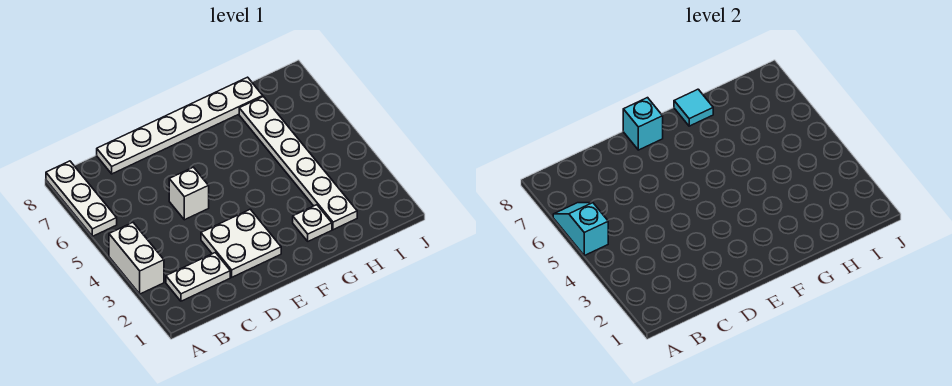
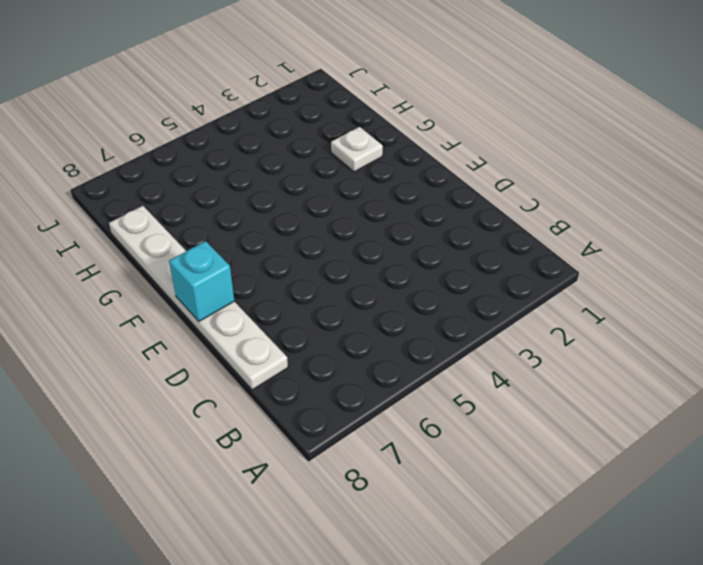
none -> white 1x2 brick [109,223,164,294]
none -> white 1x3 plate [46,161,117,236]

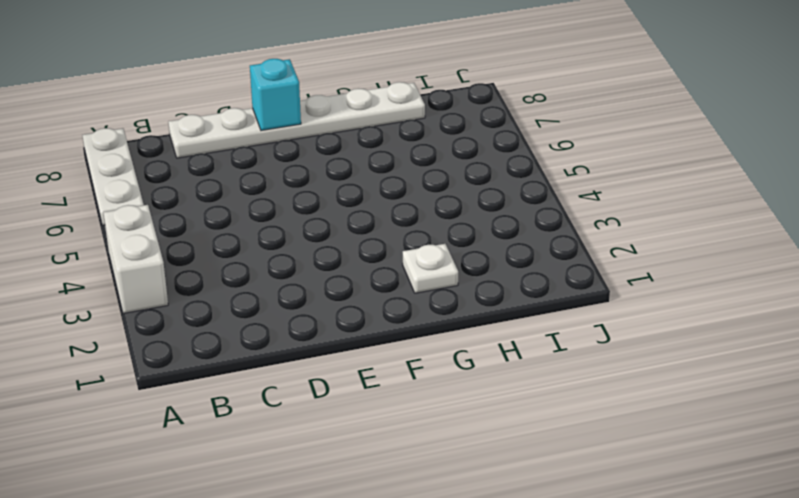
none -> white 1x2 plate [166,253,230,301]
none -> white 2x2 plate [201,209,281,277]

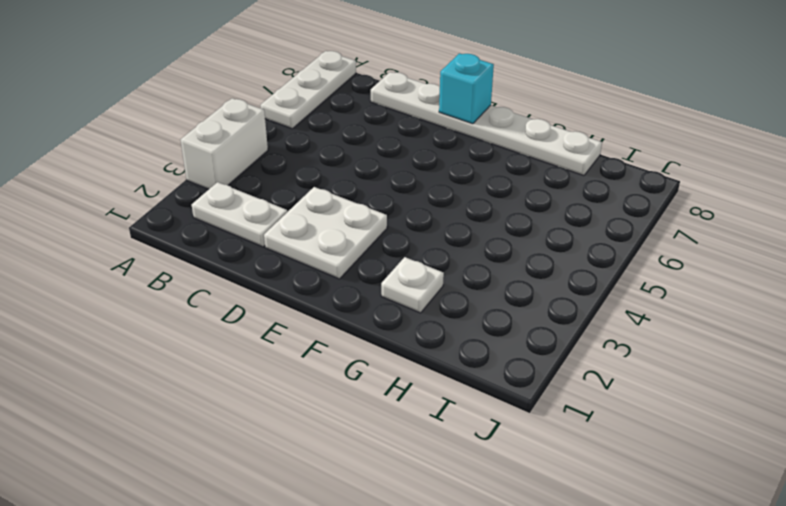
none -> white 1x1 brick [169,167,209,220]
none -> white 1x6 plate [239,97,357,230]

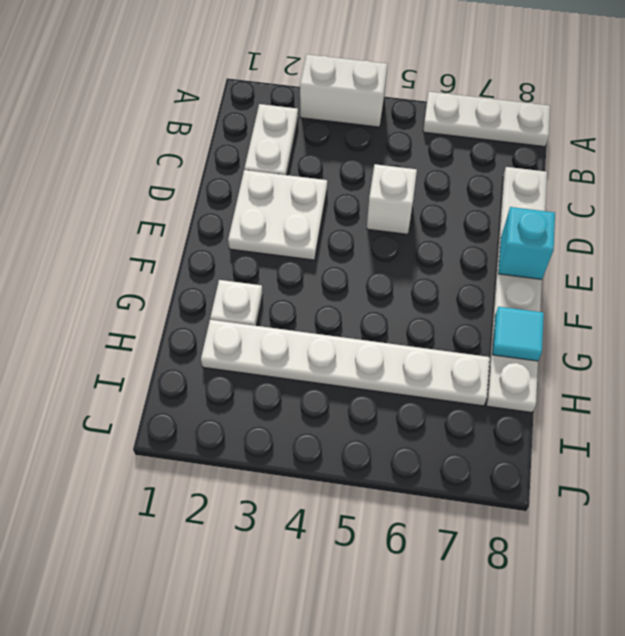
none -> cyan 1x2 slope [553,203,608,256]

